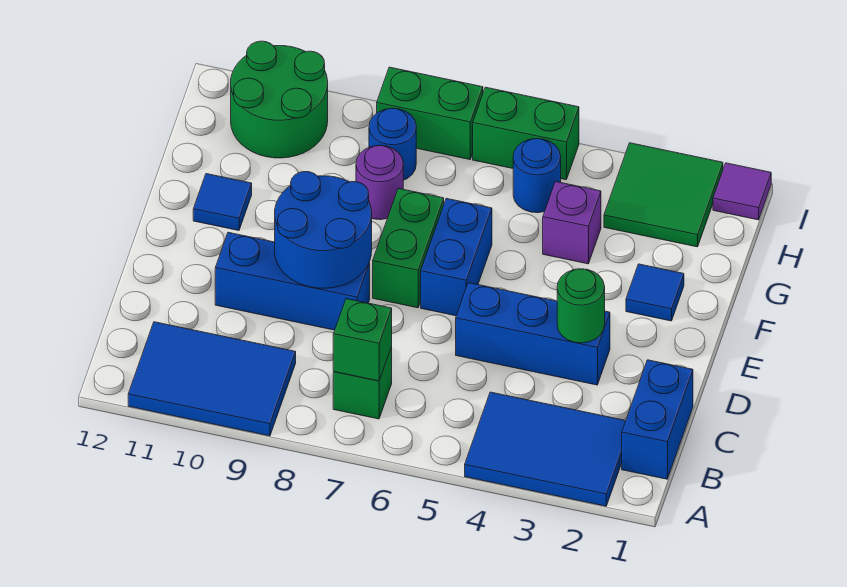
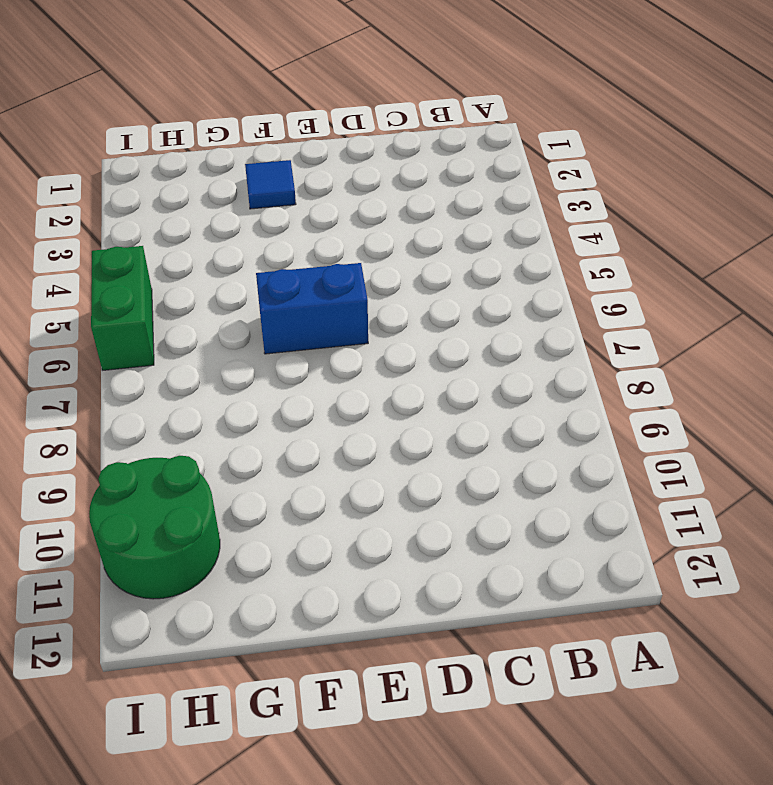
none -> blue 2x3 tile [465,392,626,506]
none -> blue 2x3 tile [128,322,296,436]
none -> blue 1x2 brick [622,360,693,479]

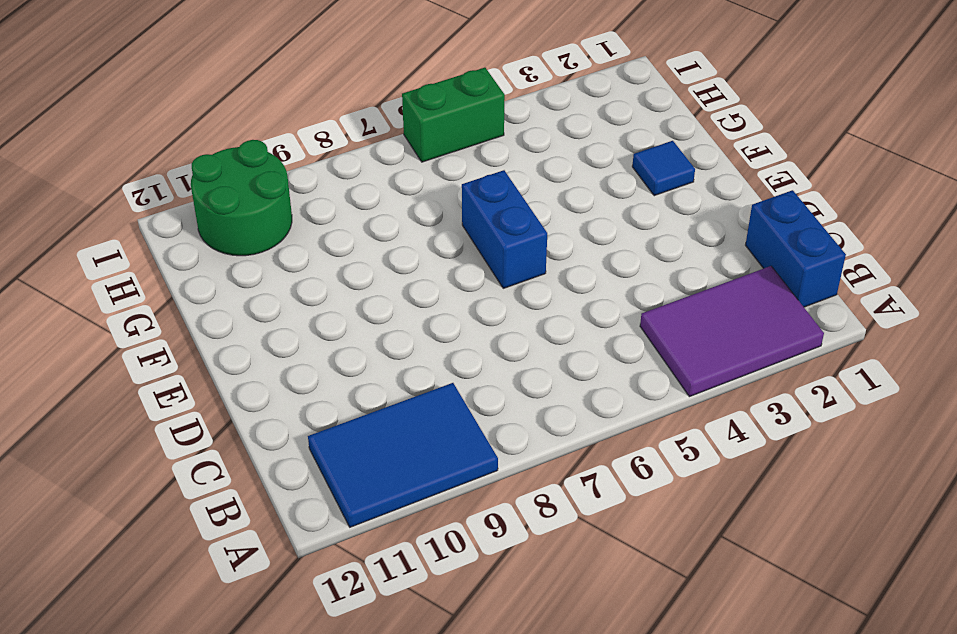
purple 2x3 tile [640,266,824,397] -> blue 2x3 tile [465,392,626,506]
none -> green 1x1 brick [333,347,392,419]
none -> blue 1x3 brick [456,283,610,385]
none -> blue 1x3 brick [215,232,370,330]

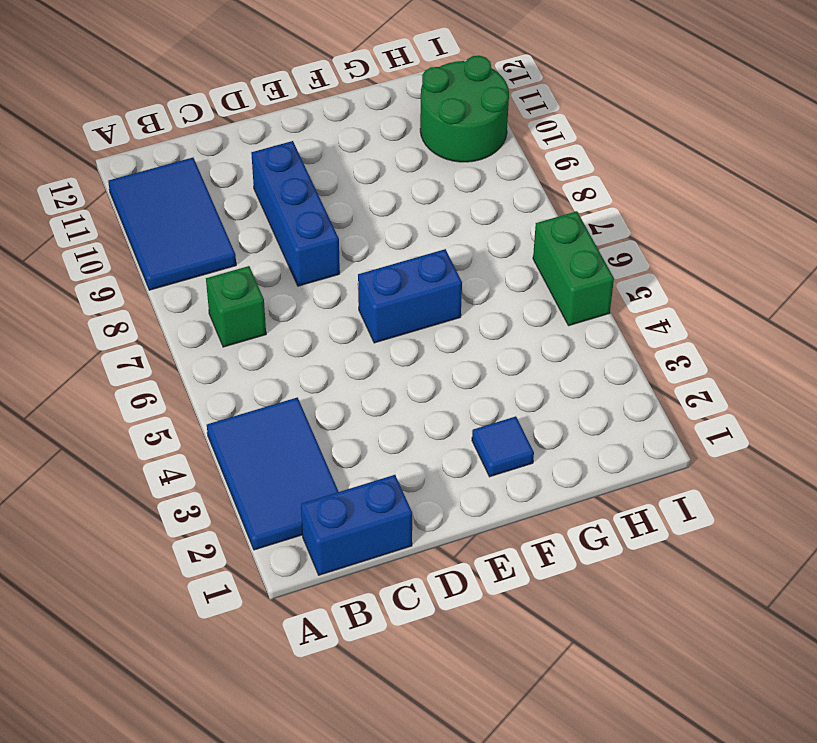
none -> blue 1x3 brick [456,283,610,385]
none -> green 1x2 brick [373,188,444,308]
none -> blue 1x1 tile [193,174,252,231]

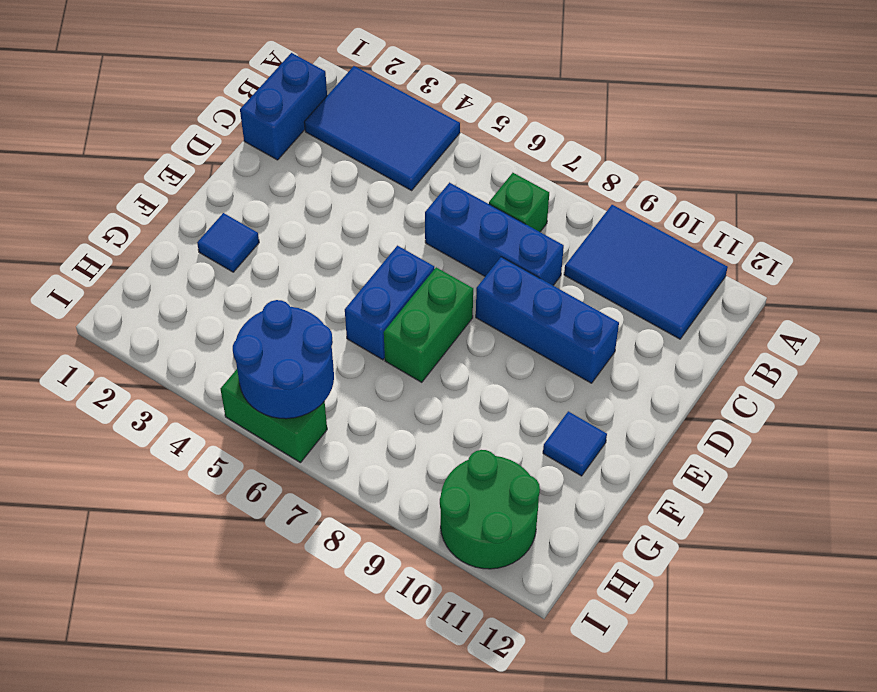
blue 1x3 brick [425,183,564,285] -> blue 1x3 brick moved to [456,283,610,385]
blue 2x2 round brick [233,300,334,419] -> blue 2x2 round brick moved to [275,172,372,288]
none -> purple 1x1 brick [543,182,601,264]
none -> purple 1x1 round brick [356,145,403,220]
none -> green 2x2 tile [604,143,723,247]

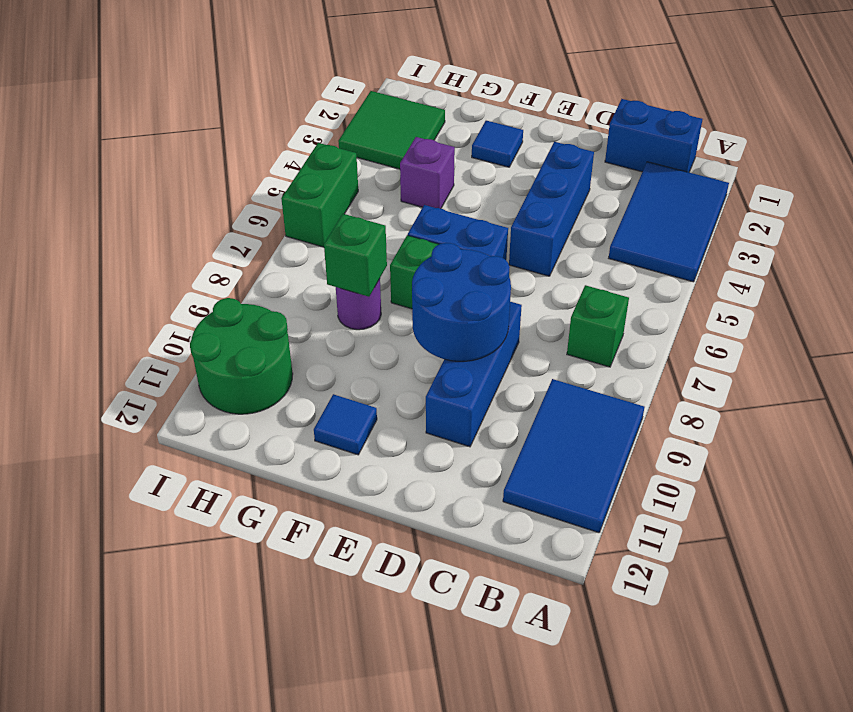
green 1x1 brick [324,214,387,297] -> green 1x1 brick moved to [333,299,392,381]
none -> blue 1x1 round brick [513,139,561,213]
none -> blue 1x1 round brick [369,108,416,180]
none -> purple 1x1 tile [713,163,771,220]

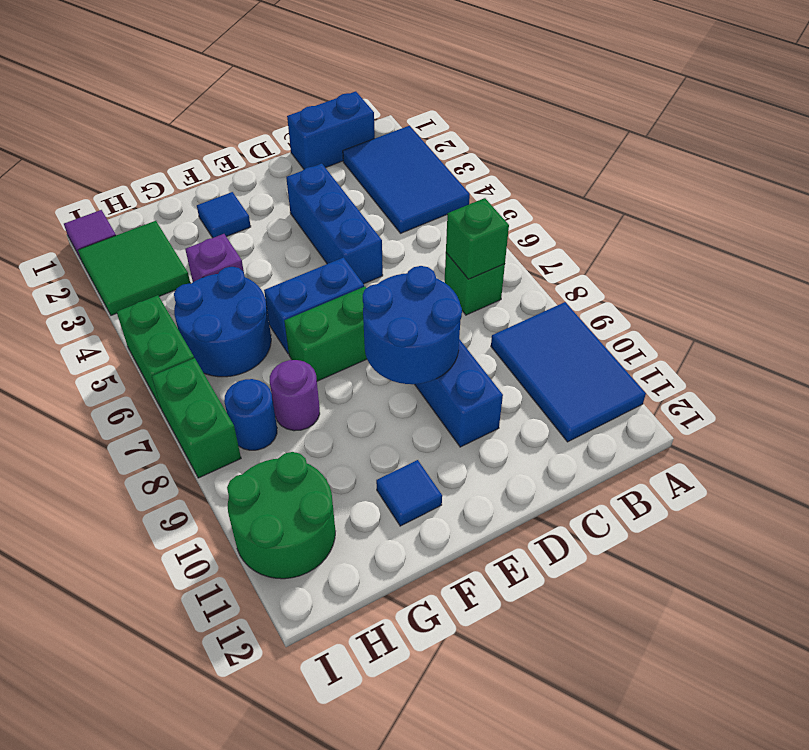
blue 2x2 round brick [174,267,271,377] -> blue 1x1 round brick [513,139,561,213]
none -> green 1x1 round brick [557,269,605,343]

